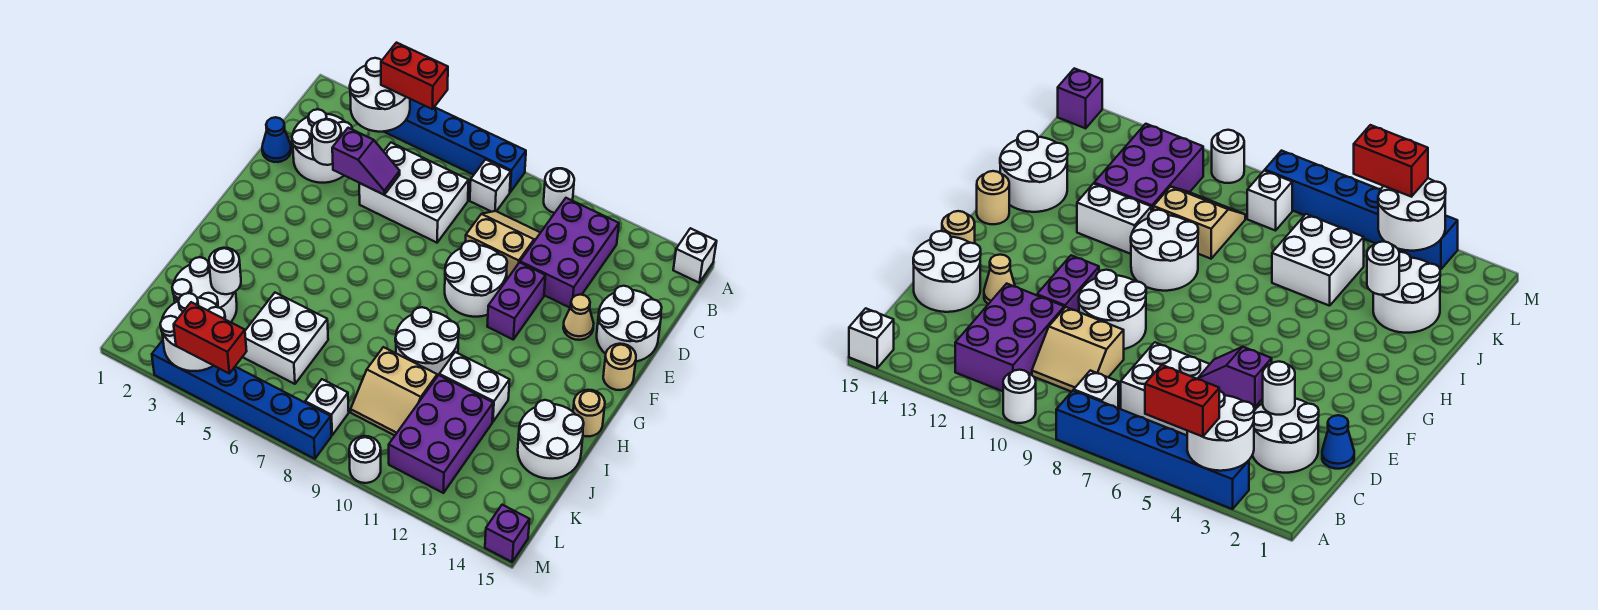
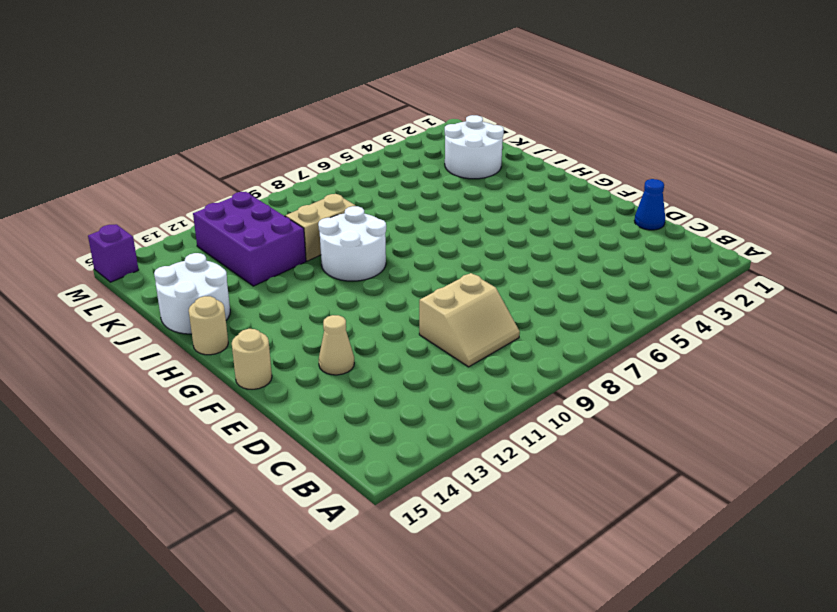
none -> blue 1x6 brick [384,99,526,192]
none -> white 1x1 round brick [544,168,574,213]
none -> white 1x1 brick [673,228,717,283]
none -> white 1x1 brick [470,159,511,212]

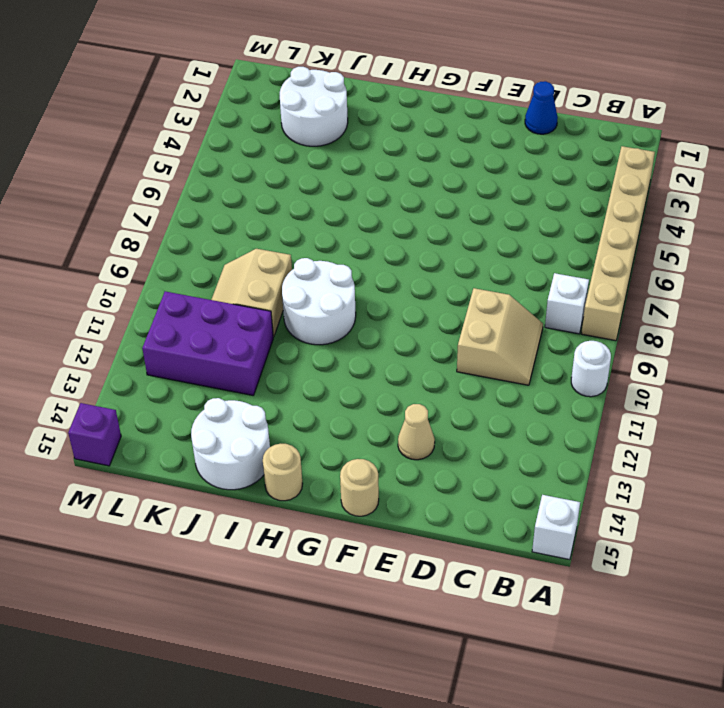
tan 1x6 brick [581,146,655,341] -> blue 1x6 brick [384,99,526,192]
none -> purple 2x3 brick [520,198,619,308]
none -> white 2x2 round brick [292,109,352,183]
none -> white 2x3 brick [359,143,469,243]
none -> white 2x2 round brick [597,286,662,362]

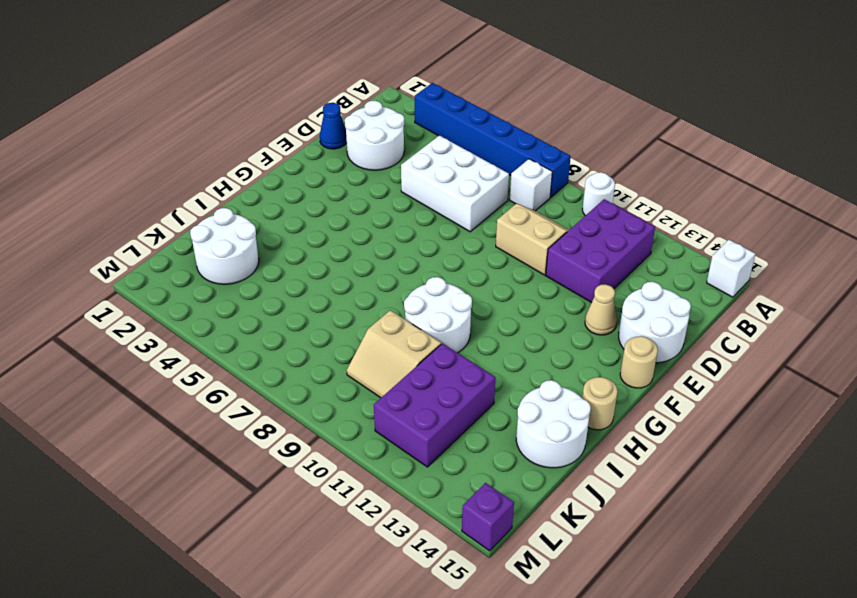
none -> white 2x2 round brick [445,241,507,317]
none -> purple 1x2 brick [487,263,545,339]
none -> white 1x2 brick [439,352,510,422]
none -> white 2x2 brick [243,293,328,384]

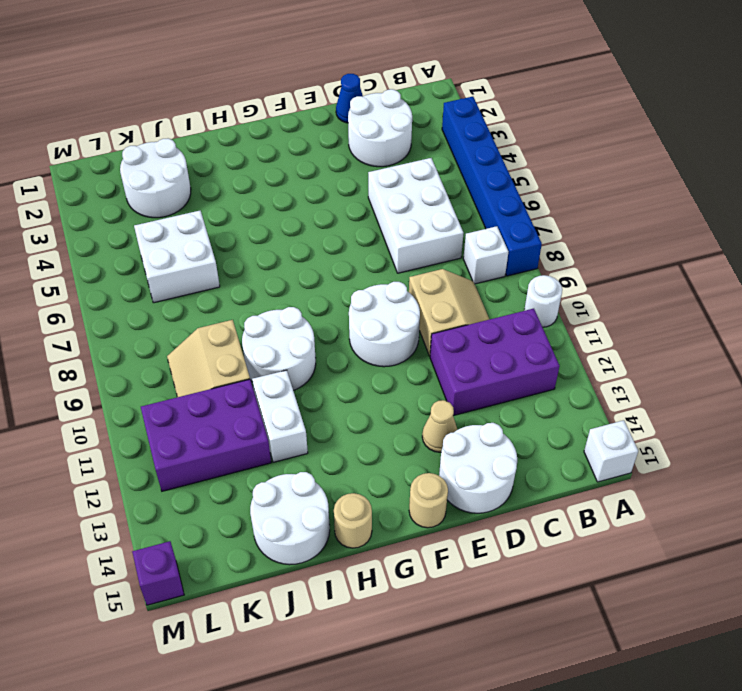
none -> purple 1x2 brick [487,263,545,339]
none -> white 1x1 brick [305,379,349,435]
none -> blue 1x6 brick [152,340,331,459]
none -> white 1x1 round brick [349,436,381,483]

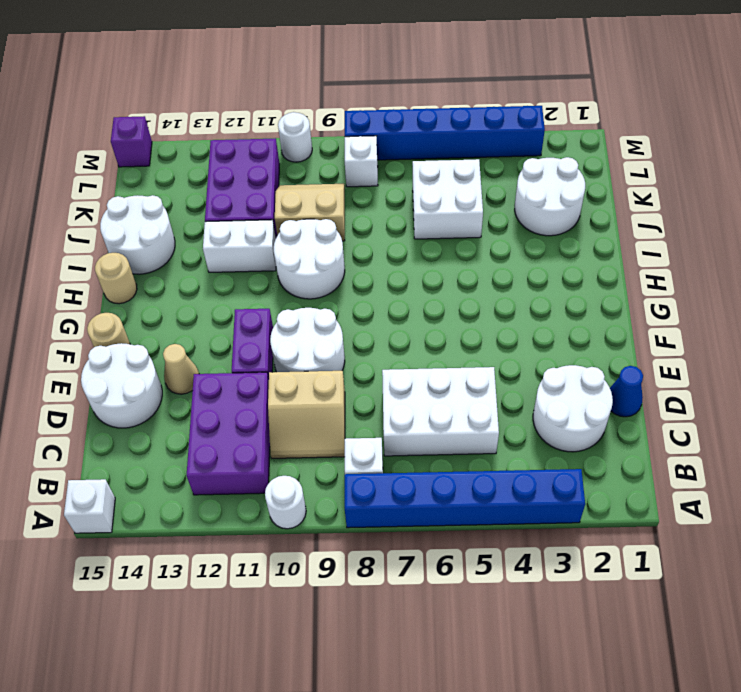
none -> white 2x2 round brick [350,58,410,132]
none -> white 1x1 round brick [312,119,341,165]
none -> purple 1x2 slope [332,128,400,195]
none -> white 1x1 round brick [209,248,241,294]

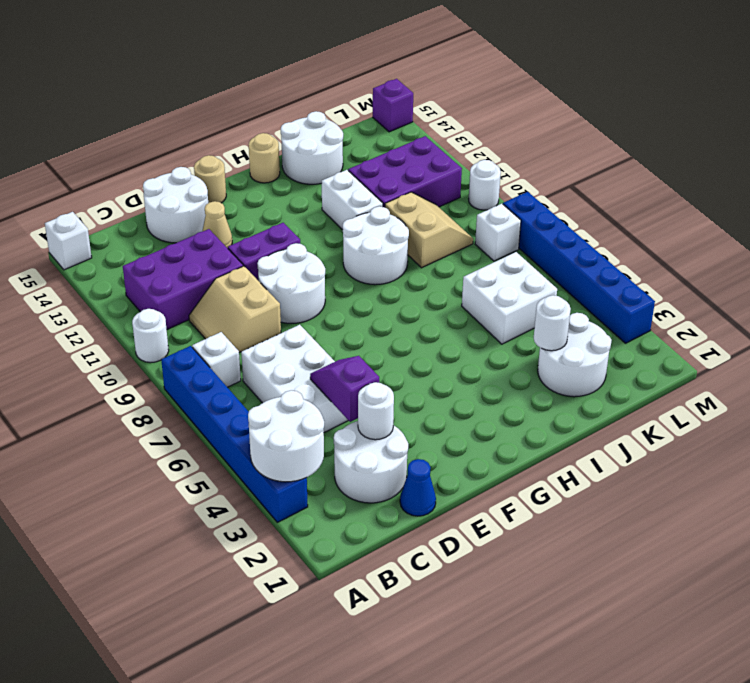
none -> white 2x2 round brick [160,293,225,371]
none -> red 1x2 brick [381,43,448,109]
none -> red 1x2 brick [174,302,247,373]

